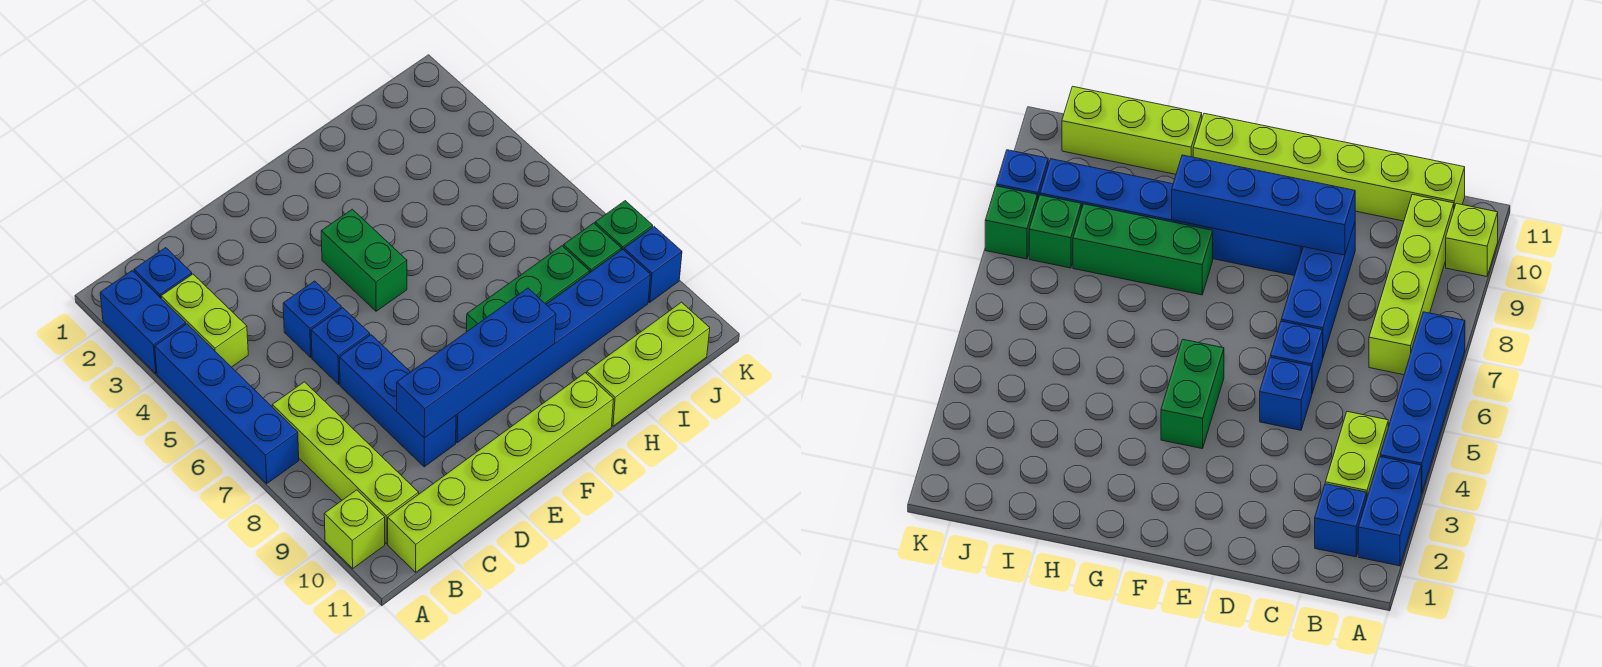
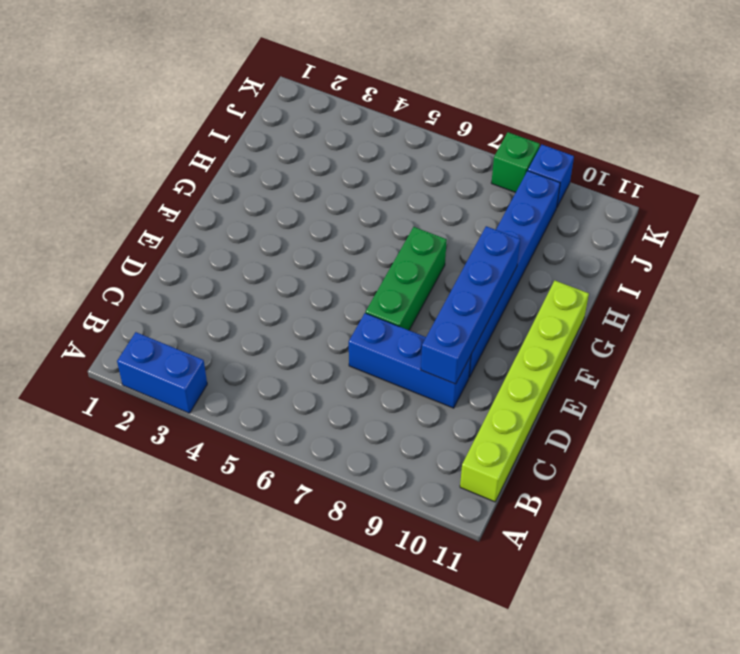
green 1x3 brick [366,227,447,330] -> green 1x3 brick moved to [466,246,589,332]
none -> blue 1x4 brick [155,324,299,483]
none -> lime 1x1 brick [324,490,385,568]
none -> blue 1x1 brick [134,248,192,298]

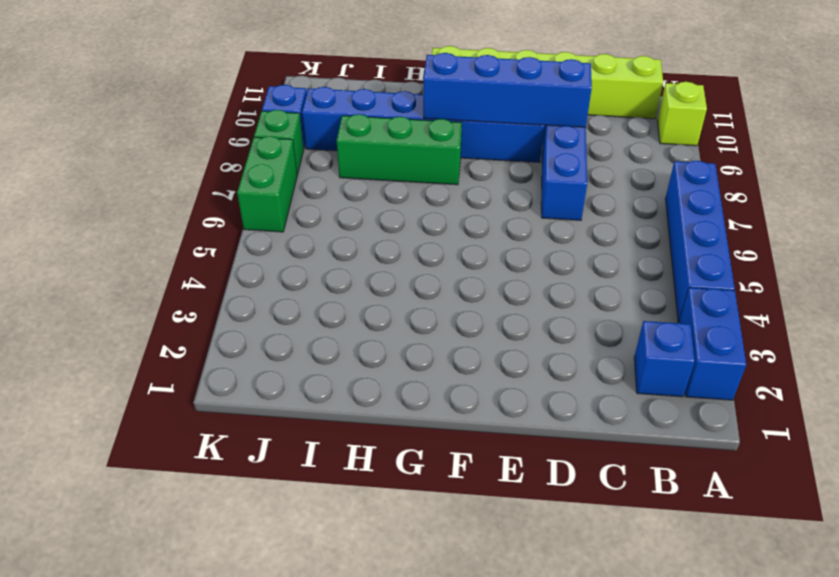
green 1x2 brick [237,136,297,232] -> green 1x2 brick moved to [321,209,407,311]
none -> lime 1x2 brick [161,274,248,367]
none -> lime 1x4 brick [272,382,419,544]
none -> blue 1x1 brick [283,281,341,357]

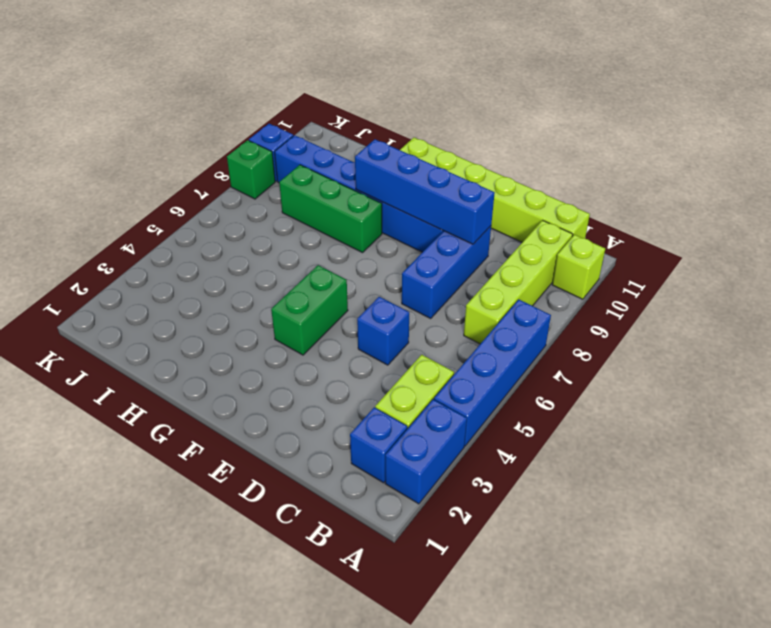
none -> blue 1x1 brick [311,308,370,384]
none -> lime 1x3 brick [587,302,710,426]
none -> green 1x1 brick [563,223,621,273]

